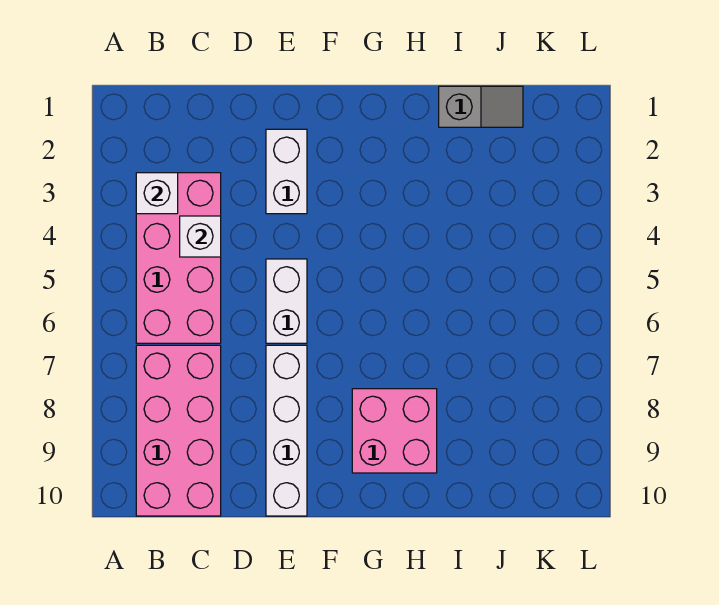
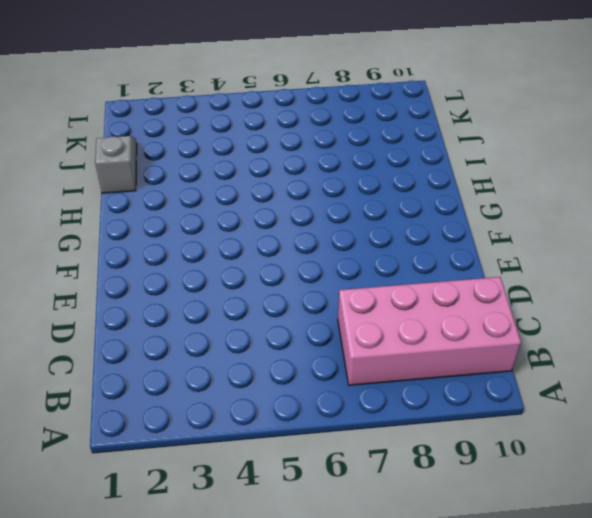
none -> pink 2x4 brick [136,173,221,343]
none -> white 1x2 brick [266,129,307,214]

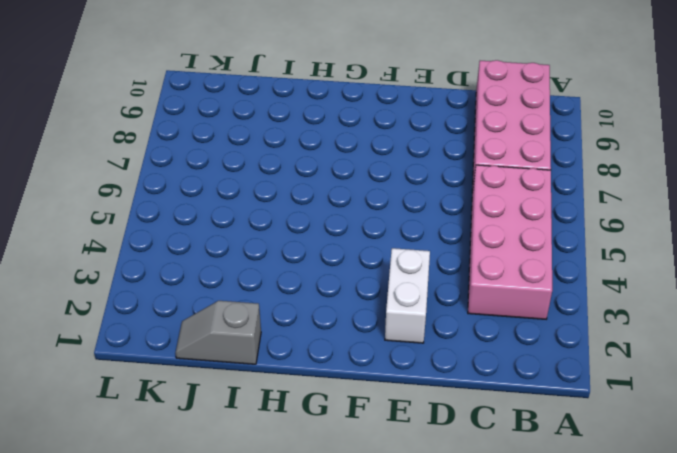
none -> white 1x2 brick [266,259,307,343]
none -> white 1x4 brick [266,345,307,516]

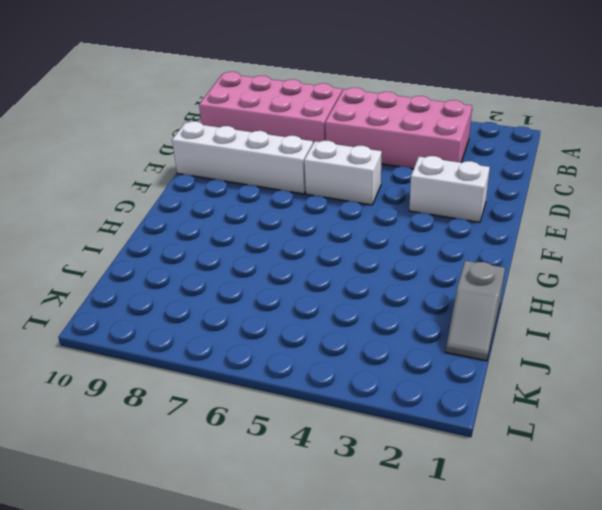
none -> pink 2x2 brick [352,389,437,473]
none -> white 1x1 brick [136,173,178,214]

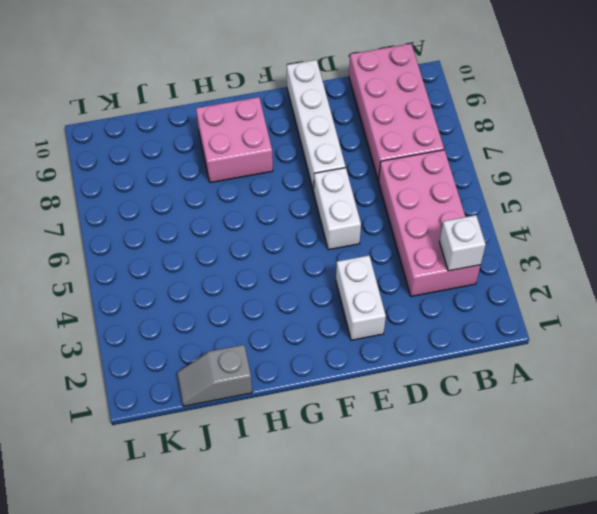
none -> white 1x1 brick [180,216,221,257]

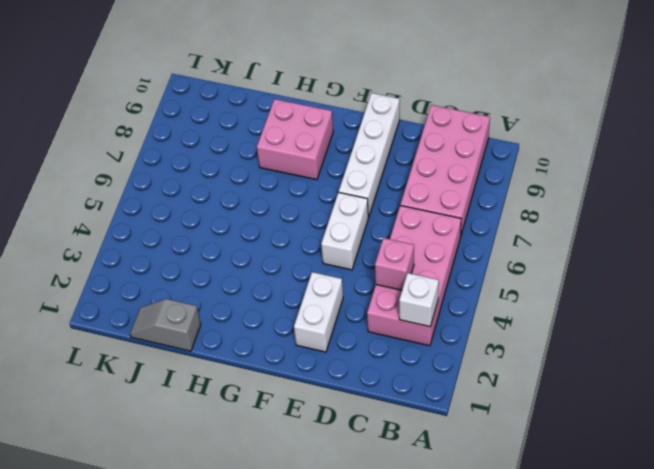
pink 1x1 brick [375,238,414,290] -> white 1x1 brick [180,216,221,257]

